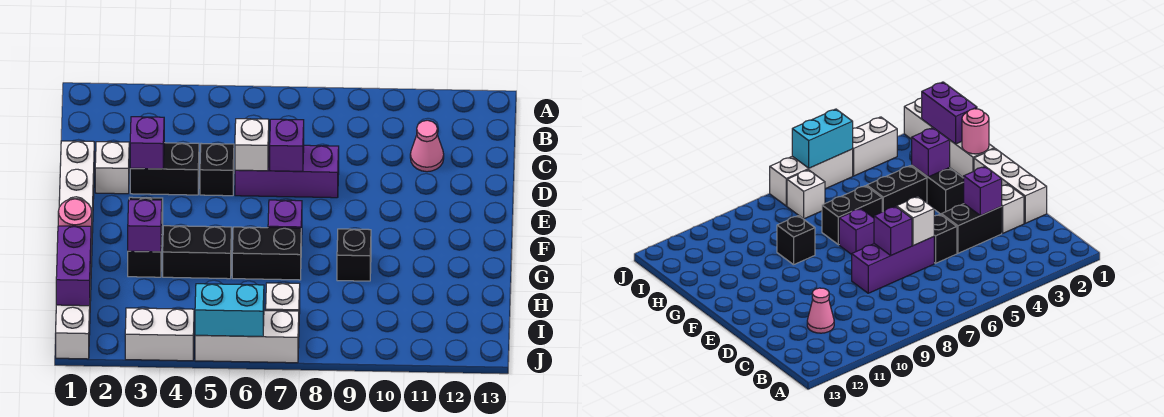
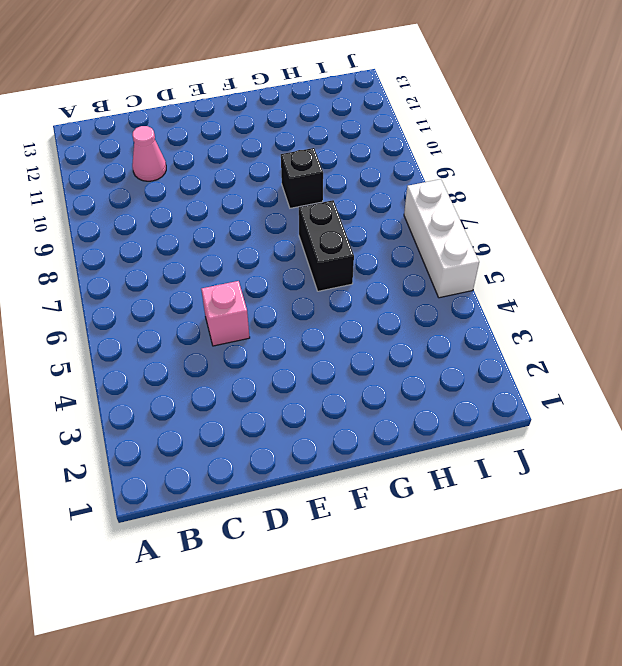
pink 1x1 brick [201,281,250,346] -> black 1x1 brick [200,143,234,196]
none -> white 1x3 brick [59,141,94,233]
none -> white 1x1 brick [95,142,129,194]
none -> black 1x2 brick [130,143,199,195]

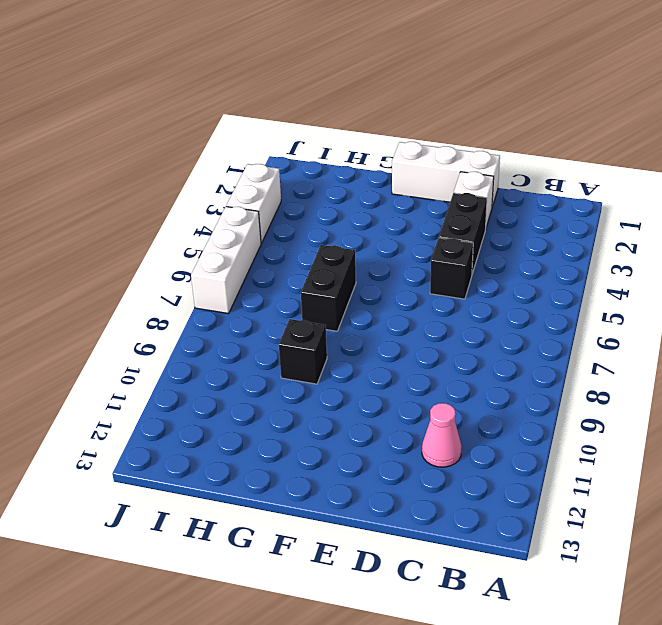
none -> purple 1x3 brick [235,145,339,198]
none -> black 1x2 brick [128,197,163,277]
none -> purple 1x1 brick [268,200,302,246]

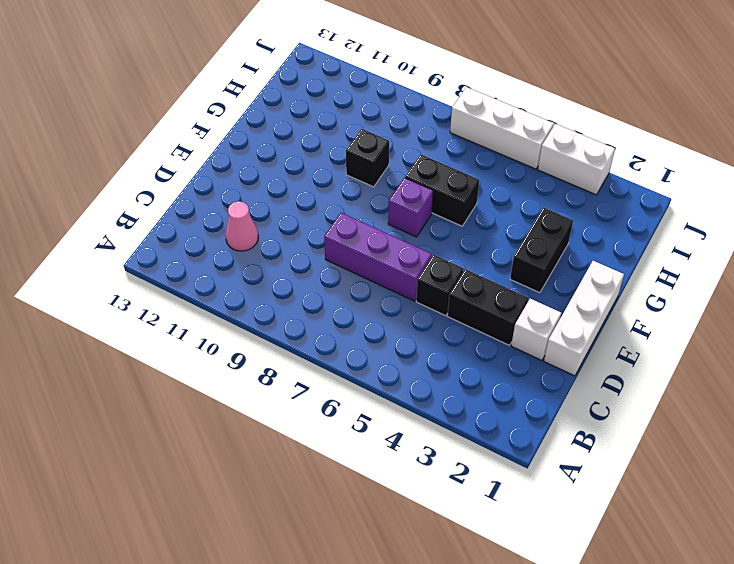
none -> white 1x4 brick [56,237,92,359]
none -> black 1x2 brick [163,226,232,279]
none -> white 1x1 brick [266,283,300,314]

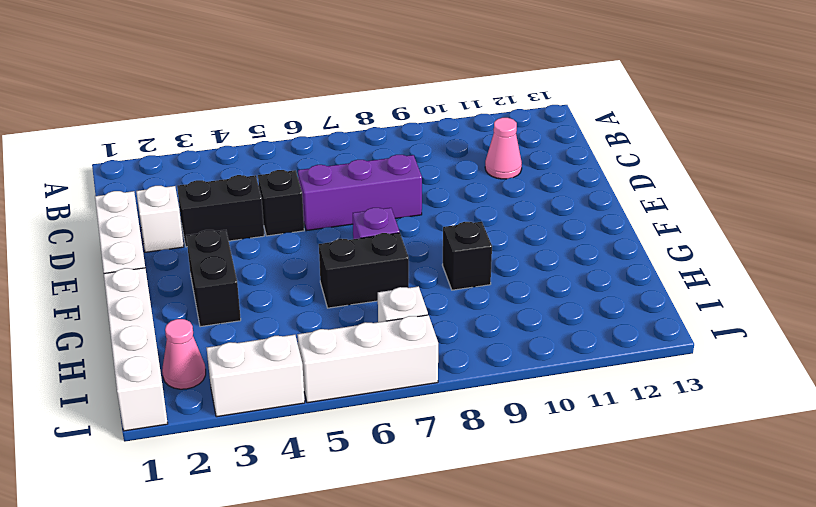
pink 1x1 cone [162,319,206,389] -> none
none -> black 1x2 brick [163,226,232,279]
none -> purple 1x1 brick [130,117,164,169]
none -> white 1x1 brick [235,119,269,171]

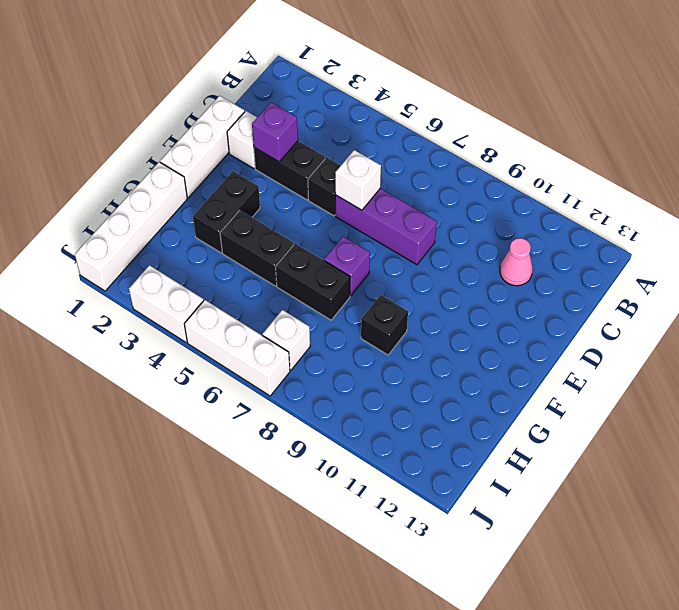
none -> purple 1x1 brick [270,119,304,171]
none -> pink 1x1 round brick [58,199,92,237]
none -> purple 1x1 brick [128,200,162,252]

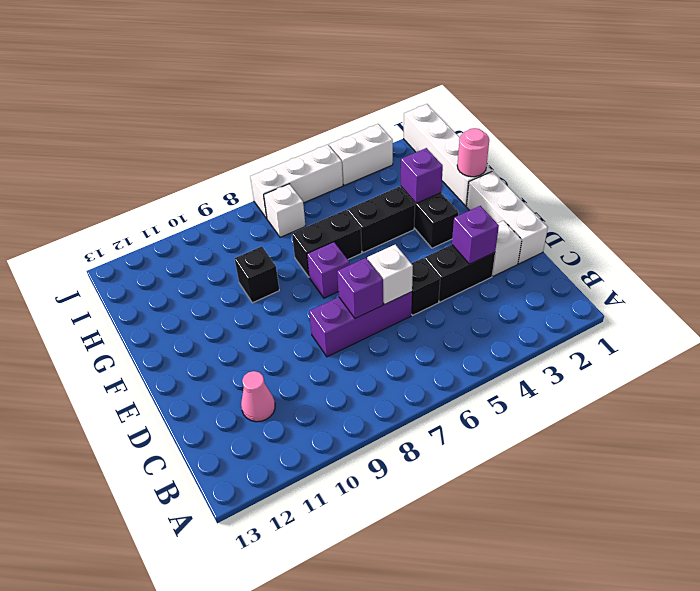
none -> purple 1x2 brick [56,226,91,306]
none -> cyan 1x2 brick [195,284,264,337]

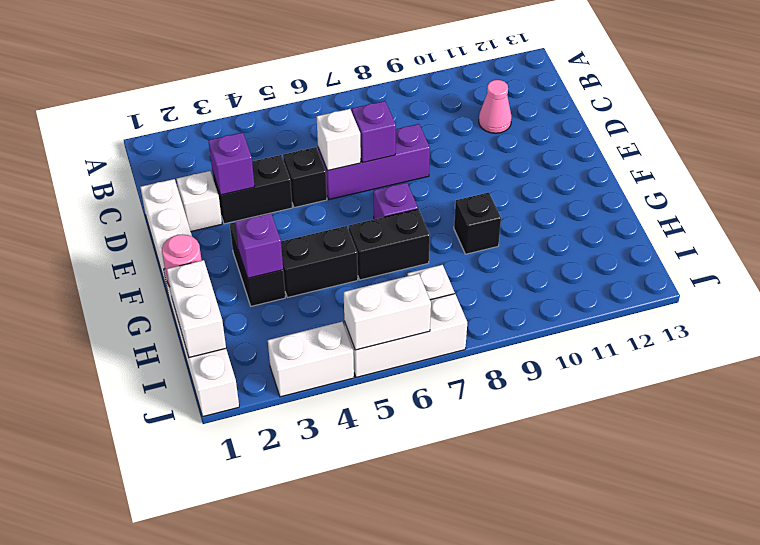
white 1x2 brick [167,260,226,357] -> purple 1x2 brick [56,226,91,306]
white 1x2 brick [344,274,431,350] -> cyan 1x2 brick [195,284,264,337]

